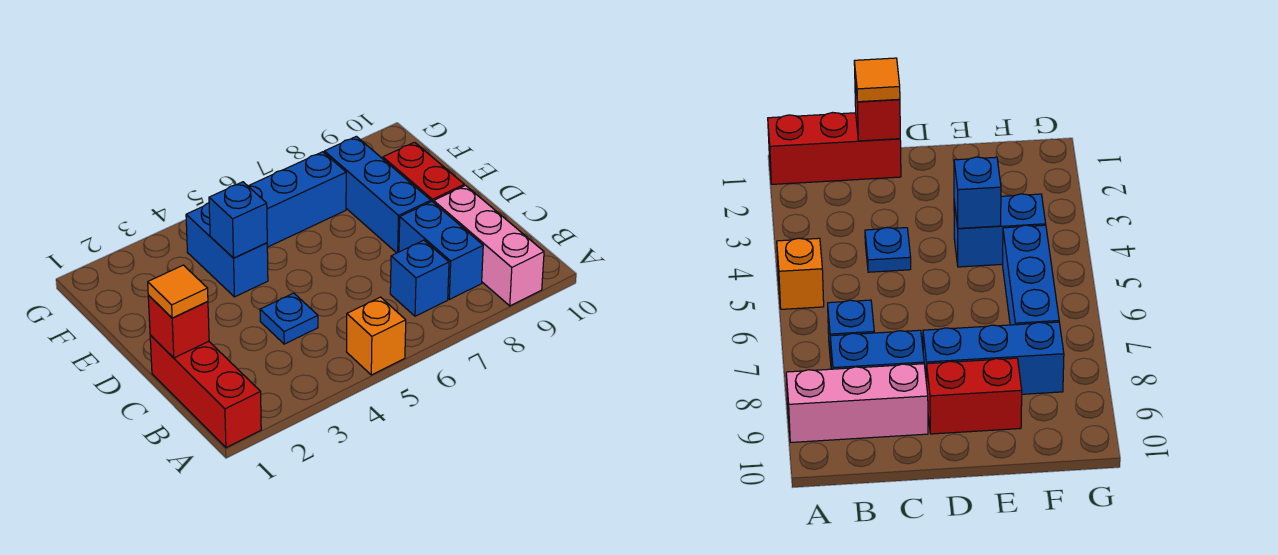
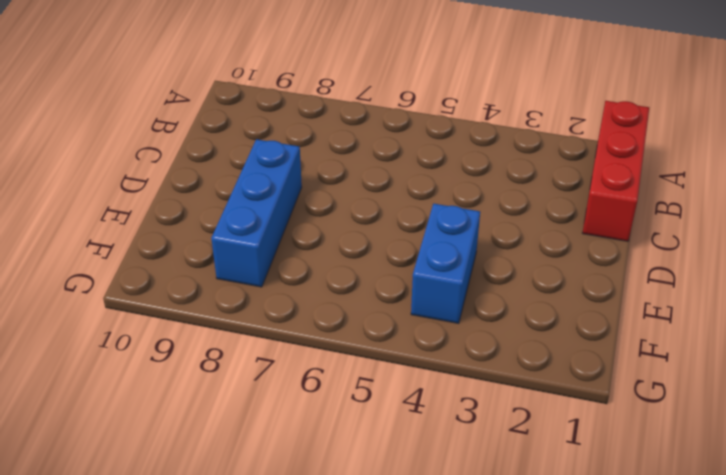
none -> orange 1x1 brick [347,297,406,375]
none -> pink 1x3 brick [434,185,544,306]
none -> blue 1x1 brick [390,240,449,316]

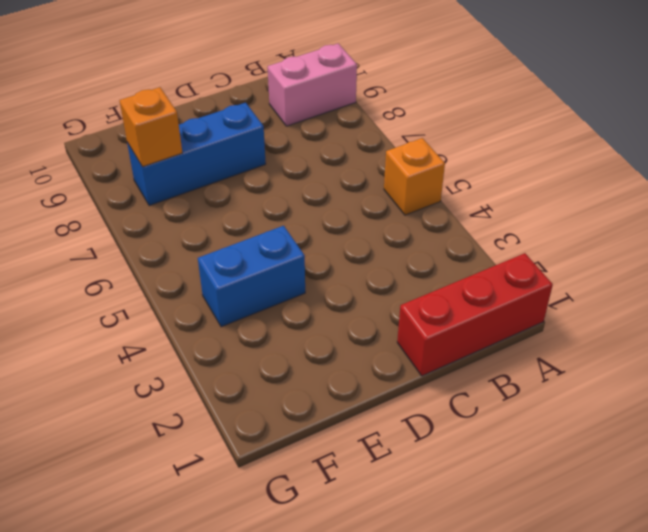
pink 1x2 brick [268,44,357,126] -> pink 1x3 brick [434,185,544,306]
orange 1x1 brick [120,87,182,167] -> none
none -> blue 1x1 brick [390,240,449,316]
none -> blue 1x2 brick [399,202,483,299]
none -> blue 1x1 plate [260,293,318,344]

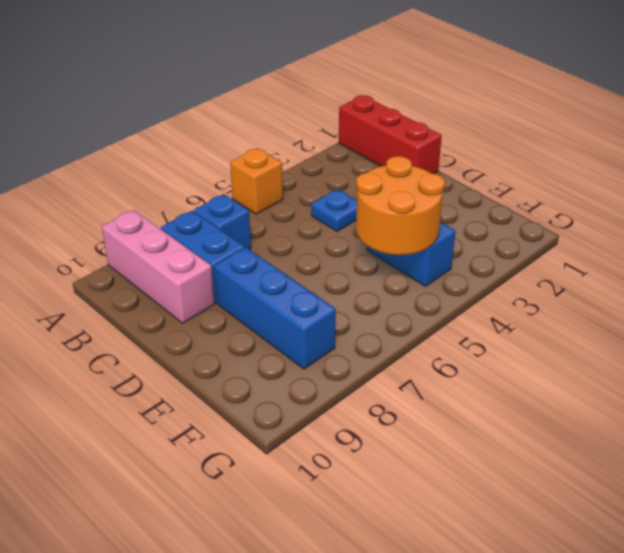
orange 2x2 round brick [356,156,445,255] -> blue 1x1 brick [209,182,267,258]
none -> red 1x2 brick [383,142,464,202]
none -> blue 1x3 brick [248,152,346,247]
none -> red 1x1 brick [148,295,209,358]

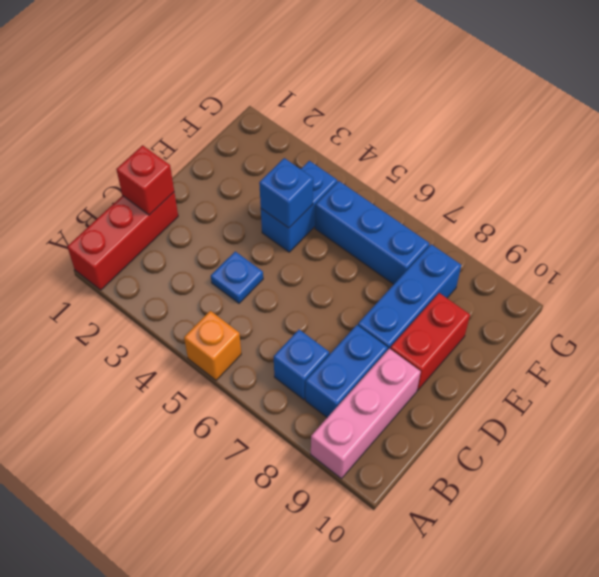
none -> orange 1x1 tile [148,265,208,318]

